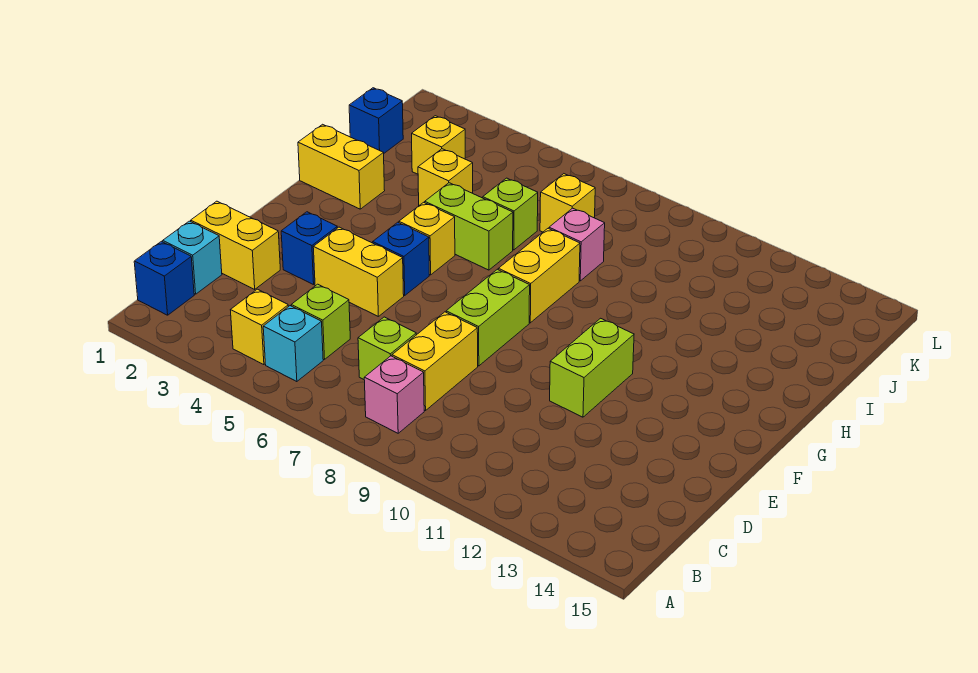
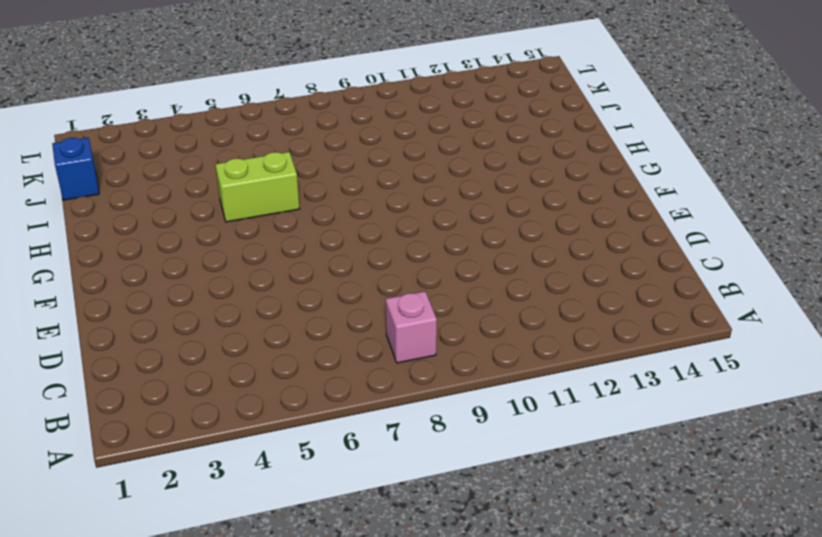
none -> blue 1x1 brick [134,241,194,315]
none -> yellow 1x1 brick [231,289,288,365]
none -> cyan 1x1 brick [263,306,323,382]

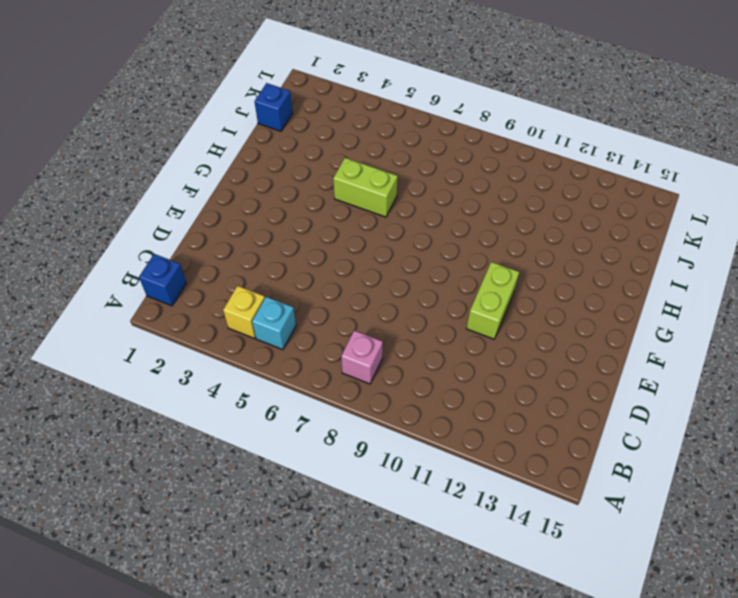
none -> cyan 1x1 brick [163,221,222,294]
none -> lime 1x1 brick [291,284,350,360]
none -> lime 1x1 brick [358,317,416,379]

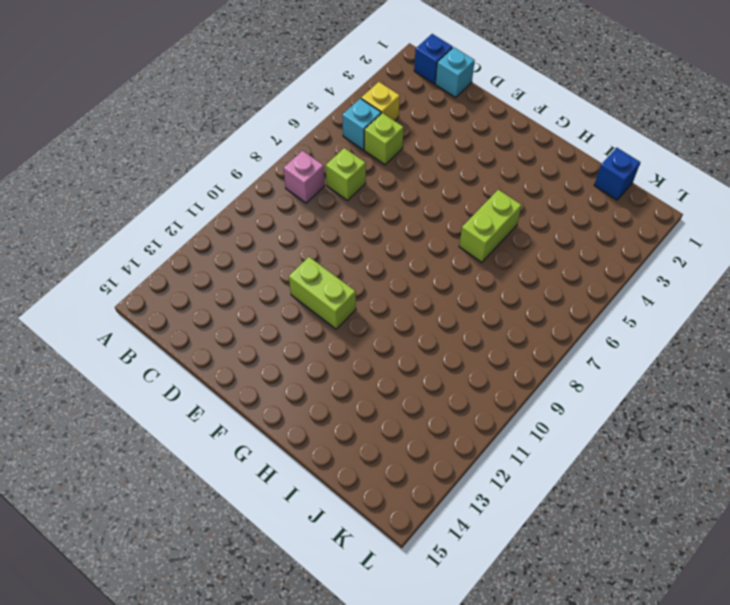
none -> yellow 1x2 brick [392,312,478,411]
none -> yellow 1x2 brick [191,201,280,289]
none -> blue 1x1 brick [281,212,337,285]

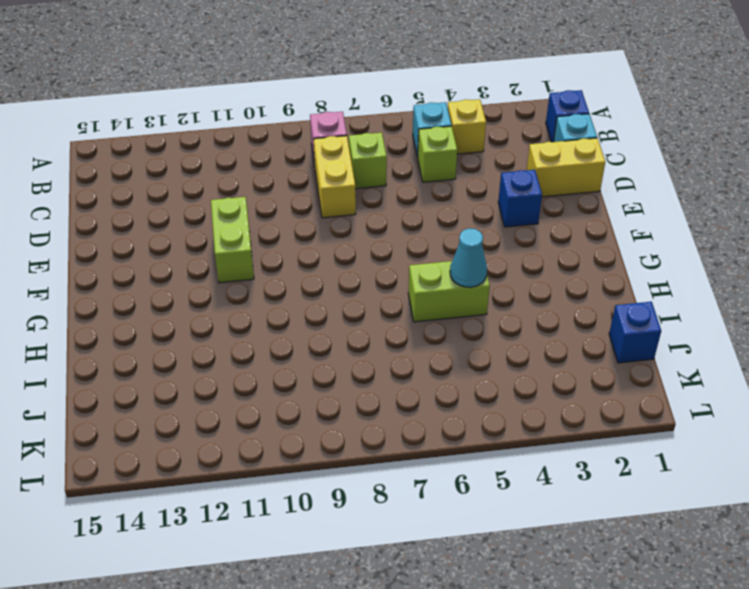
cyan 1x1 cone [450,228,487,287] -> none
none -> yellow 1x2 brick [313,227,404,316]
none -> lime 1x2 brick [446,269,530,366]
none -> blue 1x1 brick [373,222,429,295]

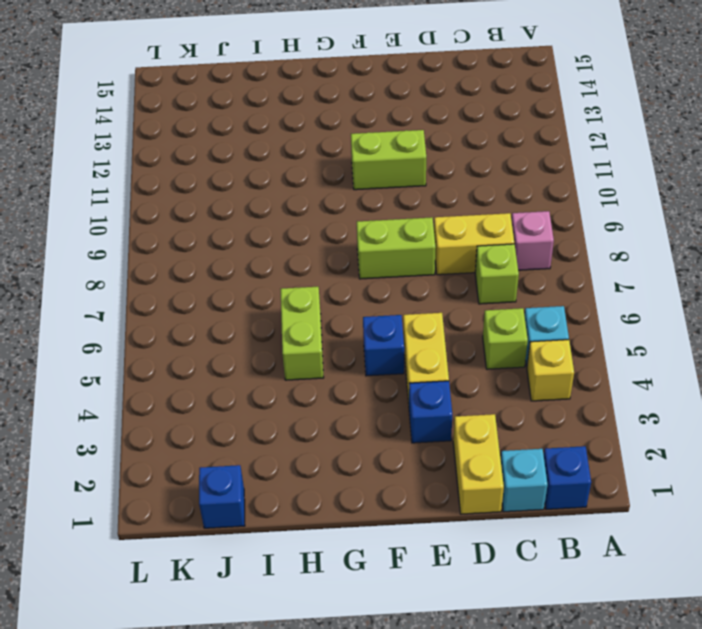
none -> yellow 1x1 brick [399,202,455,275]
none -> yellow 1x2 brick [498,228,580,323]
none -> yellow 1x2 brick [298,124,385,209]

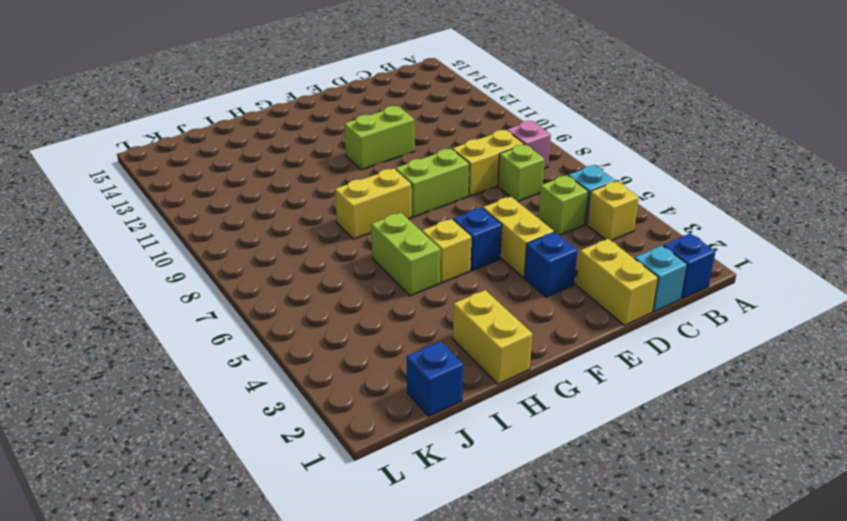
none -> yellow 1x1 brick [418,149,473,205]
none -> lime 1x1 brick [483,178,538,250]
none -> pink 1x1 brick [549,208,605,281]

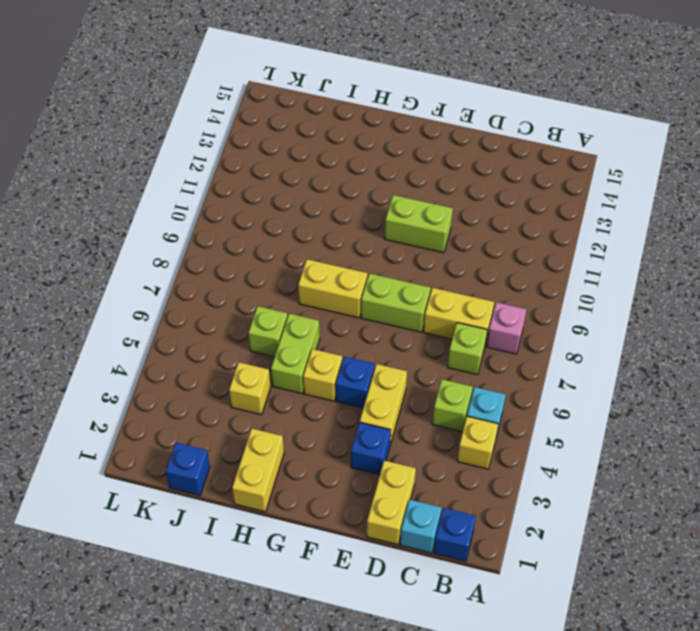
none -> pink 1x1 brick [549,208,605,281]
none -> yellow 1x1 brick [412,116,465,174]
none -> yellow 1x1 brick [540,174,595,232]

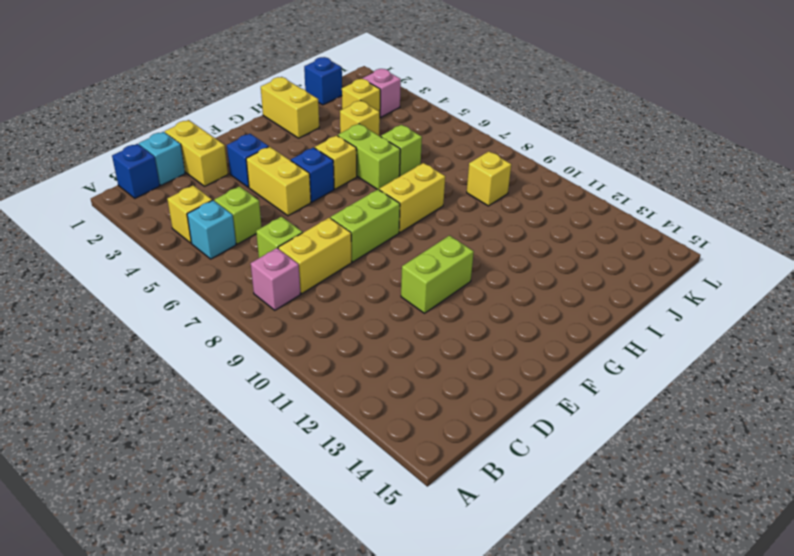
yellow 1x1 brick [467,151,511,206] -> yellow 1x1 brick moved to [540,174,595,232]
pink 1x1 brick [363,69,401,117] -> pink 1x1 brick moved to [549,208,605,281]

